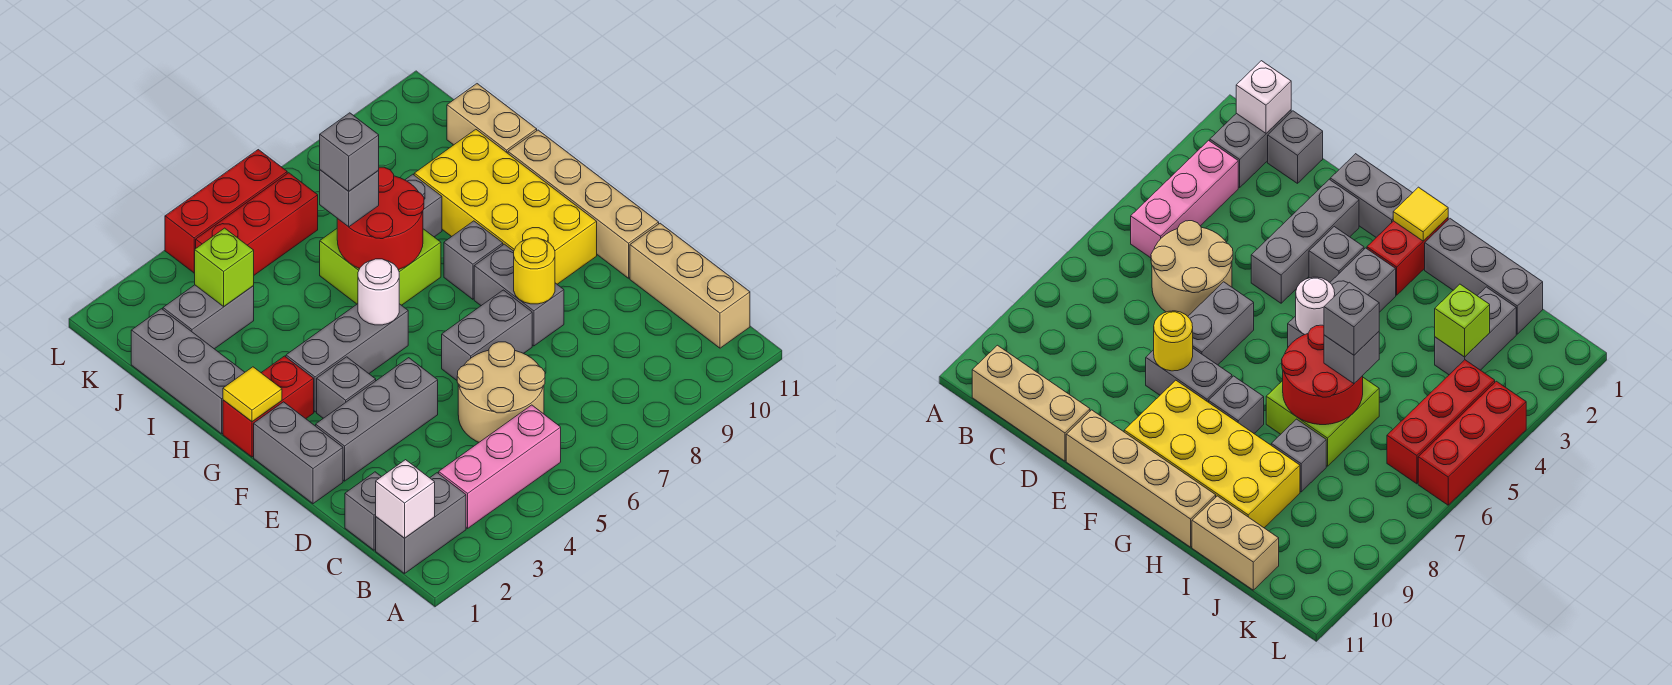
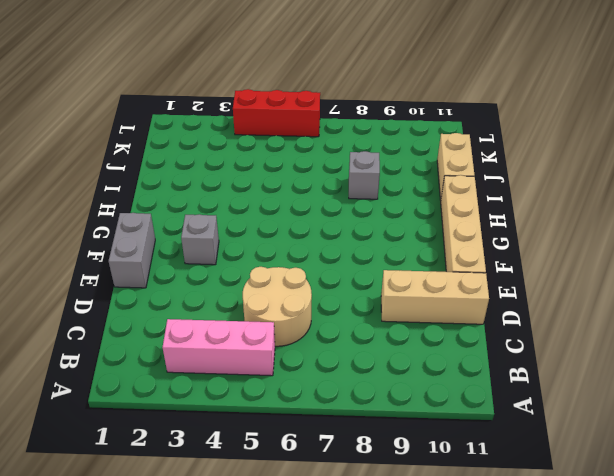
tan 1x3 brick [381,270,489,324] -> tan 1x3 brick turned to [630,223,750,348]
none -> grey 1x2 brick [376,473,466,574]
none -> grey 1x1 brick [345,472,381,550]
none -> grey 1x3 brick [316,358,438,481]
none -> grey 1x2 brick [442,290,532,380]

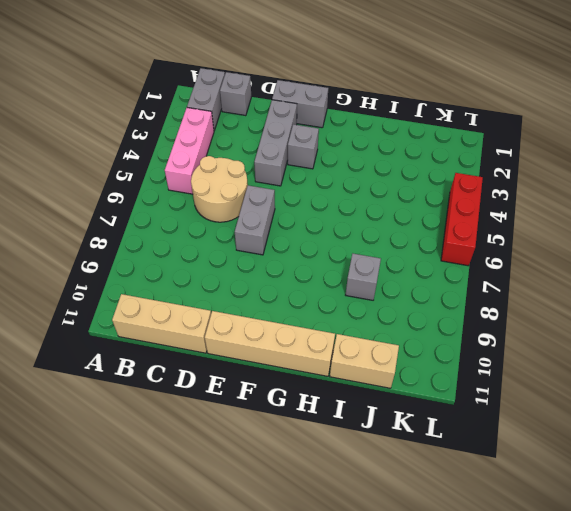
none -> grey 1x2 brick [474,244,564,346]
none -> yellow 2x4 brick [414,129,597,284]
none -> red 1x2 brick [223,356,314,457]
none -> grey 1x3 brick [286,304,408,412]

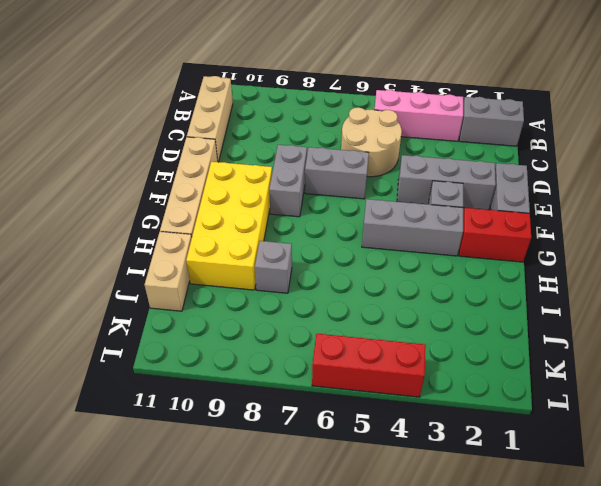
none -> grey 1x1 brick [345,472,381,550]
none -> grey 1x1 brick [444,221,503,299]
none -> grey 1x3 brick [131,309,245,434]
none -> lime 2x2 brick [320,229,441,305]

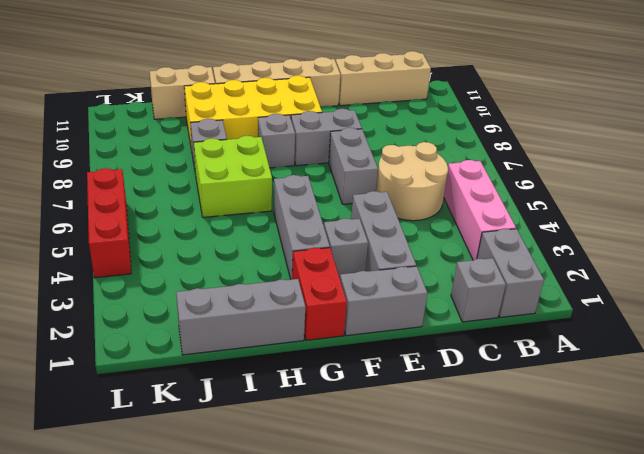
none -> grey 1x2 brick [163,285,254,349]
none -> red 1x3 brick [196,173,318,275]
none -> white 1x1 brick [376,460,435,538]
none -> yellow 1x1 round brick [514,238,555,304]

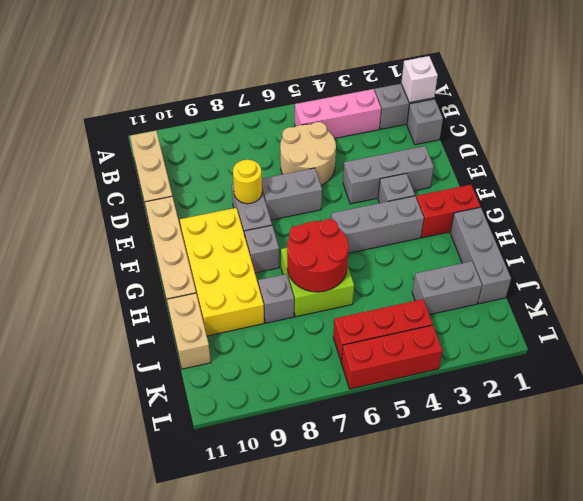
none -> grey 1x2 brick [254,402,343,504]
none -> yellow 1x1 tile [223,367,282,422]
none -> white 1x1 round brick [358,259,399,325]
none -> lime 1x1 brick [195,228,254,306]

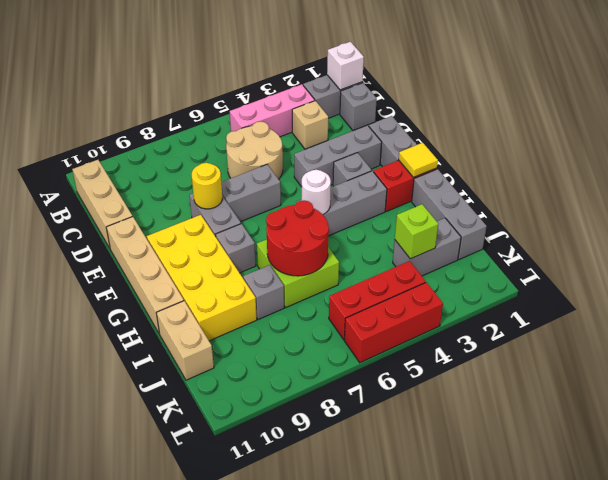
tan 1x1 brick [292,101,328,149] -> none
none -> grey 1x1 brick [320,170,379,227]
none -> grey 1x1 brick [320,113,379,191]

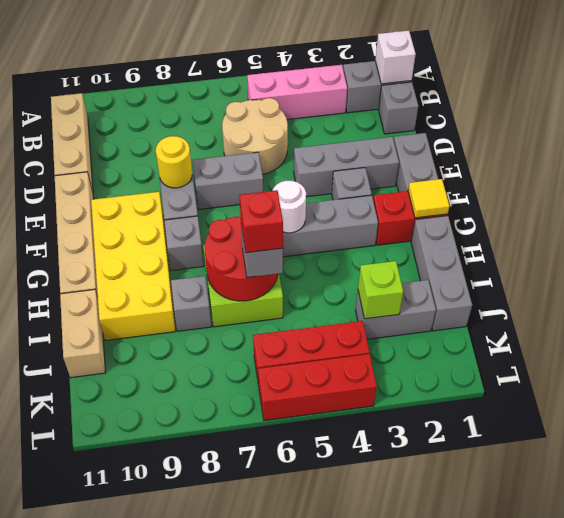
red 1x1 brick [239,190,283,253] -> grey 1x1 brick [320,113,379,191]

